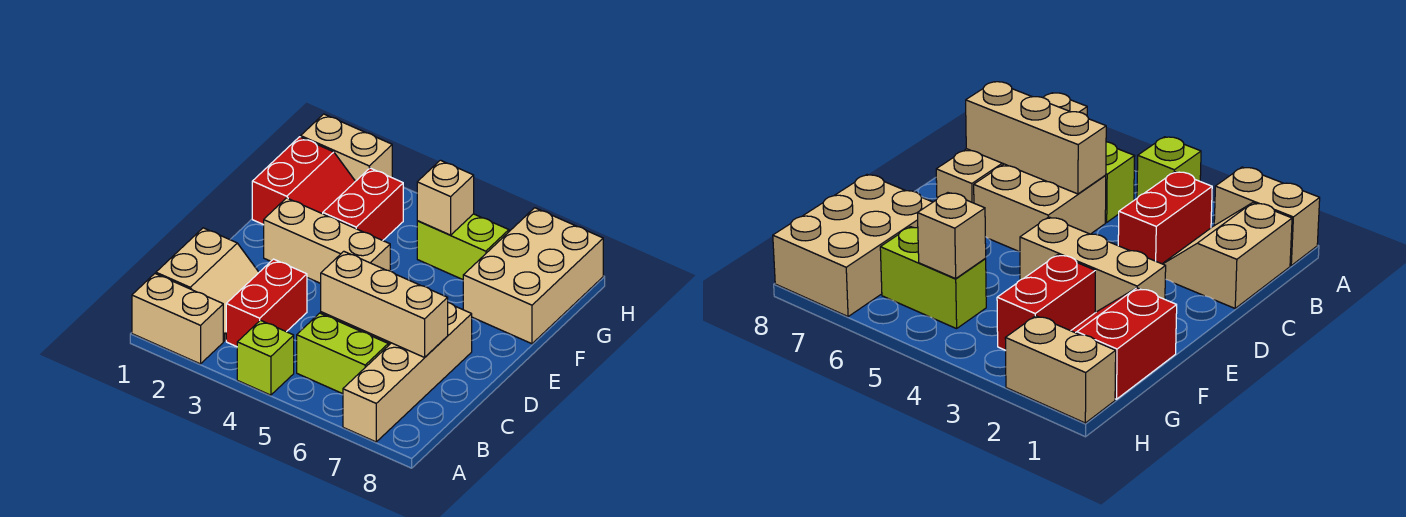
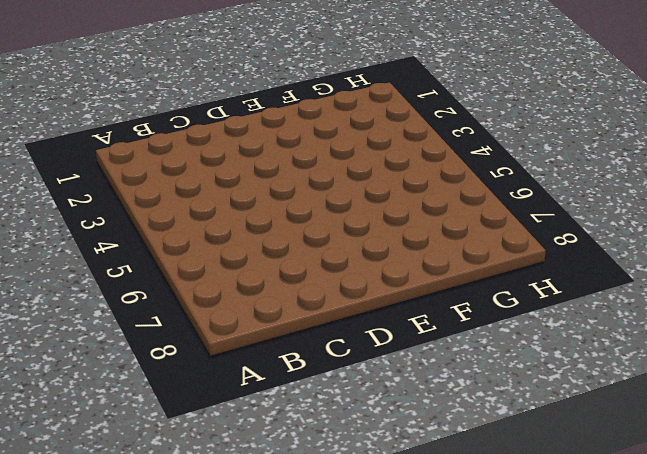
none -> tan 1x2 brick [132,274,223,364]
none -> lime 1x1 brick [237,320,294,395]
none -> tan 1x4 brick [343,303,472,442]

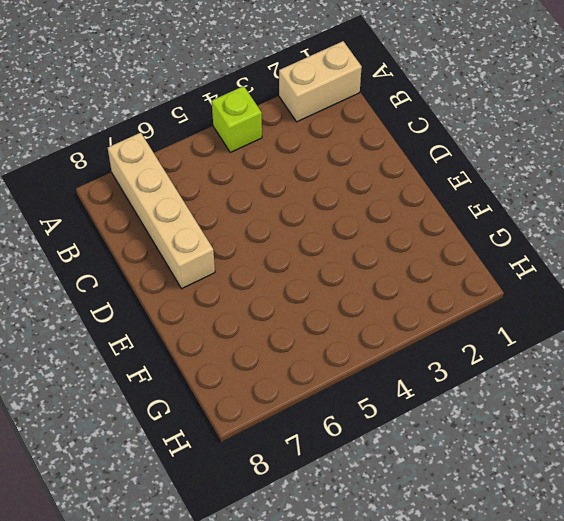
none -> tan 2x2 slope [156,228,259,341]
none -> red 1x2 brick [226,259,307,347]
none -> lime 1x2 brick [297,313,388,394]

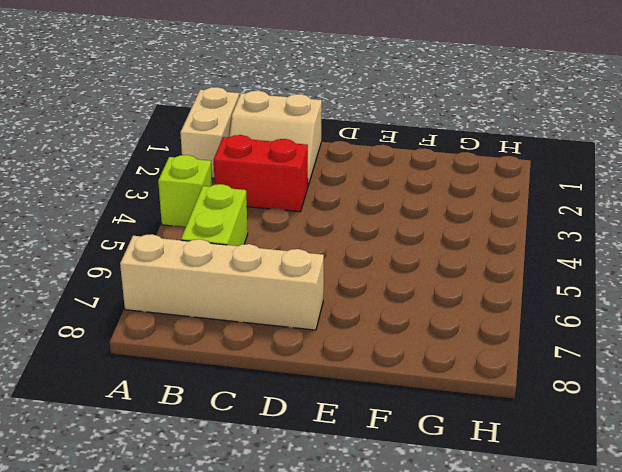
none -> tan 2x2 brick [974,164,1106,252]
none -> tan 1x3 brick [264,198,390,283]
none -> red 2x2 slope [252,137,355,225]

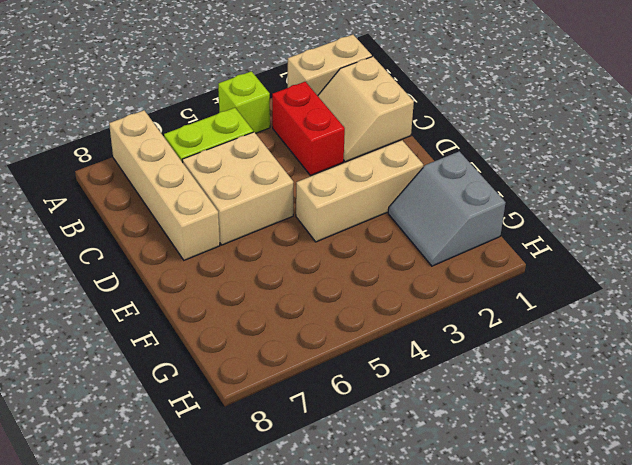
grey 2x2 slope [388,151,506,266] -> red 2x2 slope [252,137,355,225]
none -> red 1x2 brick [323,168,403,240]
none -> tan 2x3 brick [463,208,603,344]
none -> lime 1x2 brick [417,214,509,280]

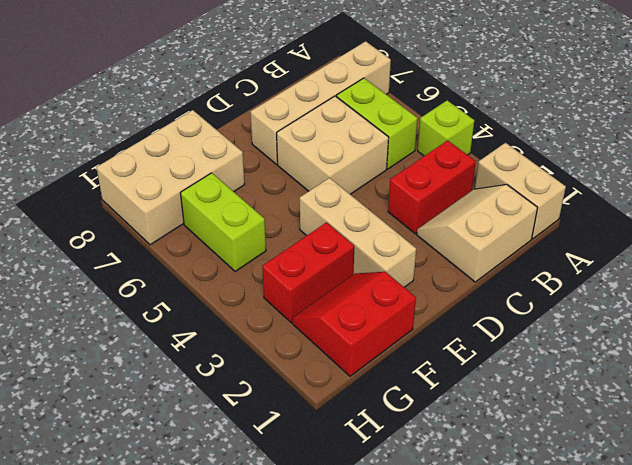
none -> tan 1x2 brick [301,114,392,181]
none -> tan 1x3 brick [321,251,448,357]
none -> tan 1x1 brick [417,160,474,235]

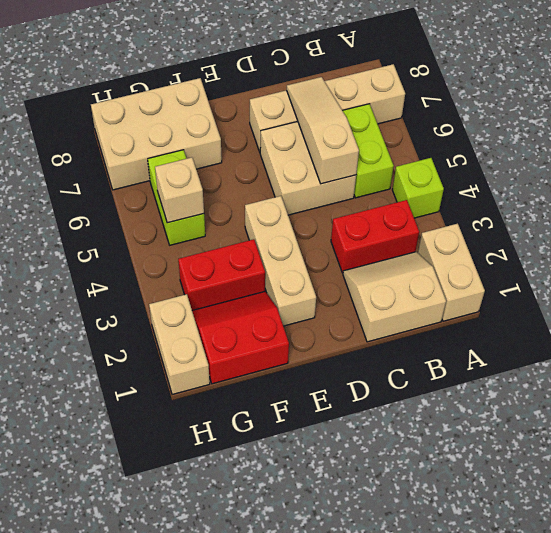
tan 1x3 slope [287,77,359,184] -> tan 1x3 brick [321,251,448,357]

